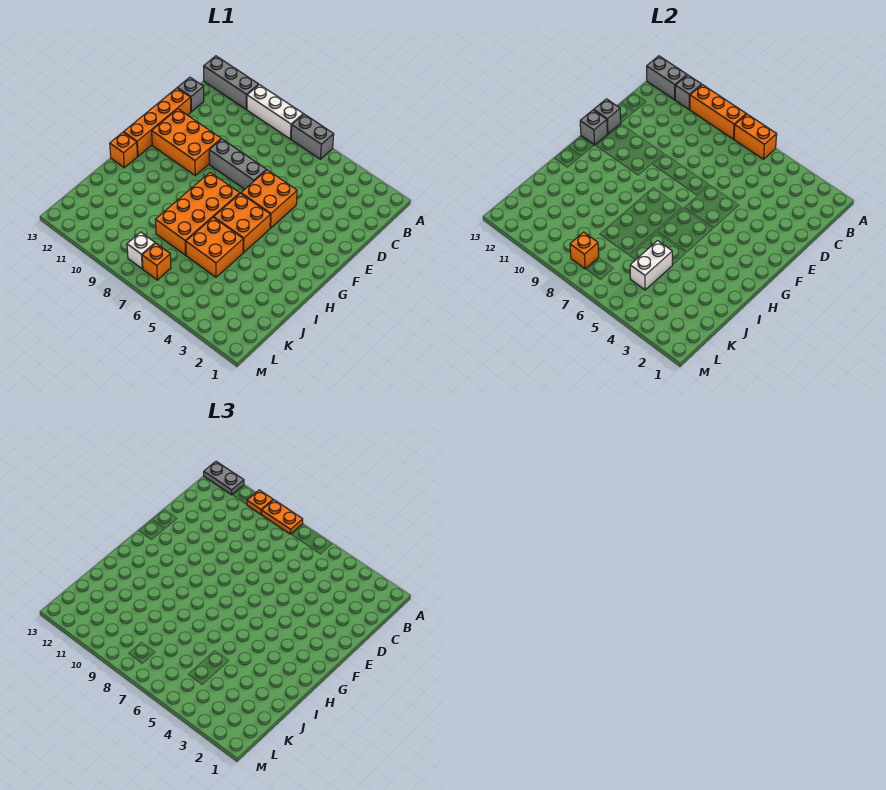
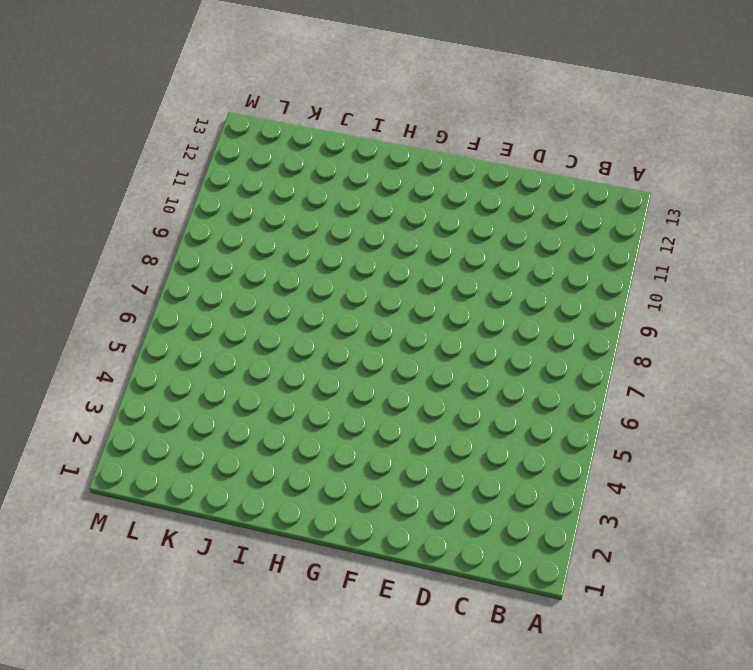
none -> grey 1x2 brick [291,114,334,159]
none -> white 1x3 brick [247,85,303,139]
none -> grey 1x3 brick [204,56,259,109]

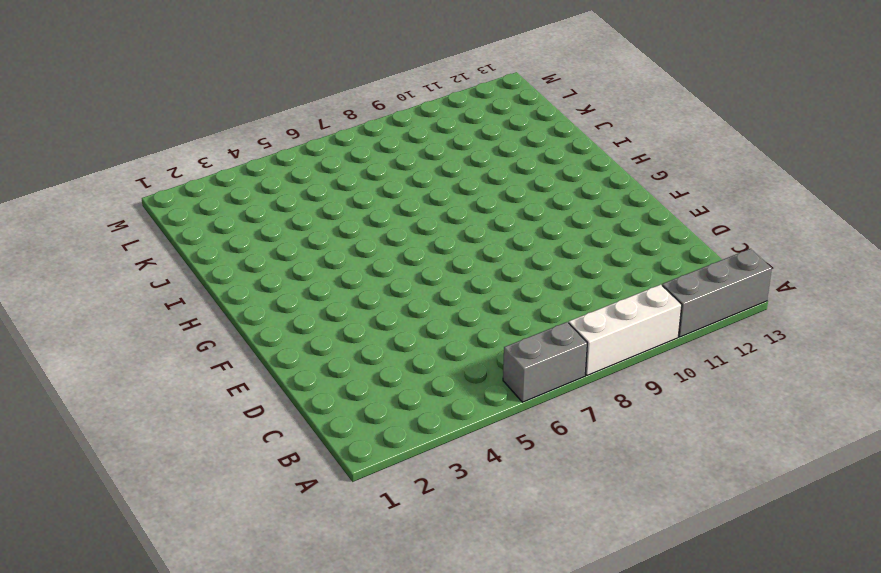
none -> grey 1x1 brick [178,77,204,112]
none -> orange 1x4 brick [124,88,191,156]
none -> orange 2x2 brick [241,170,297,228]

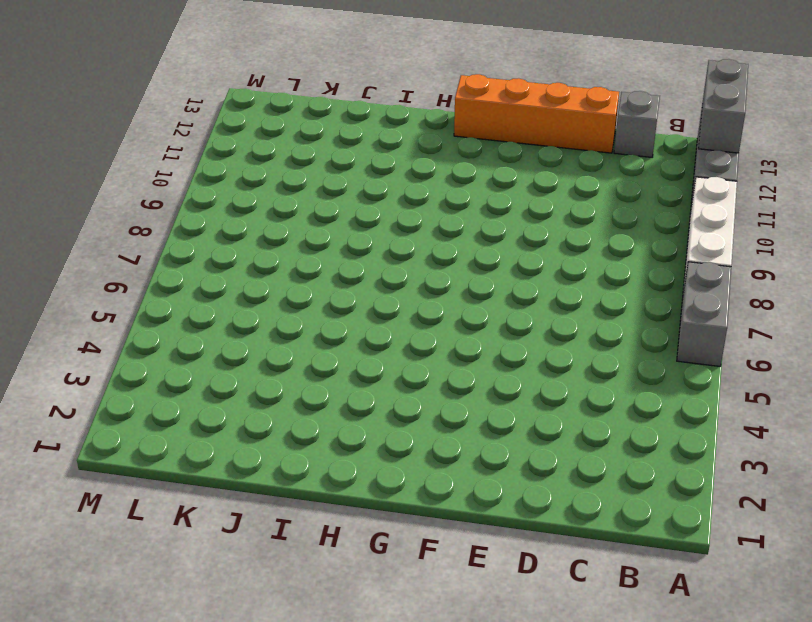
none -> orange 2x2 brick [241,170,297,228]
none -> grey 1x3 brick [209,139,266,189]
none -> orange 2x3 brick [152,109,221,175]

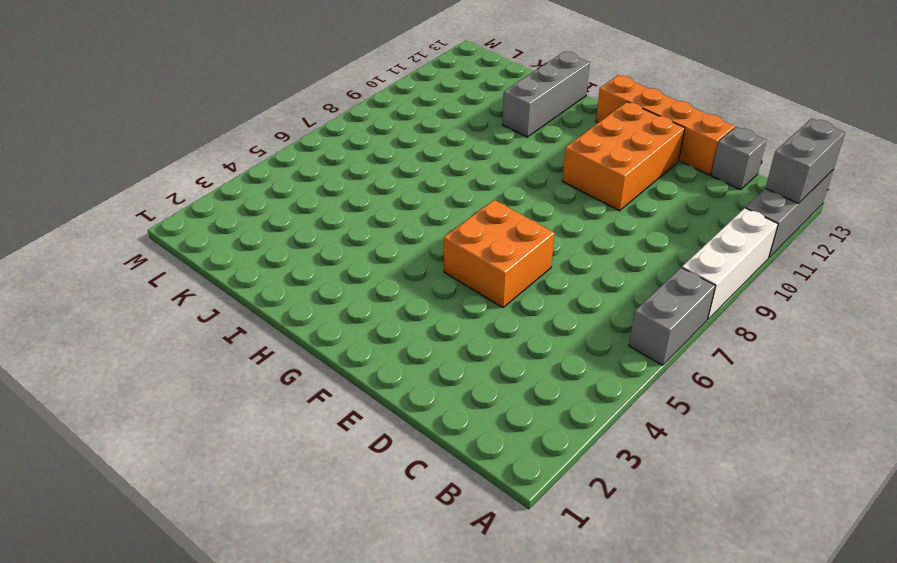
grey 1x3 brick [502,52,590,137] -> grey 1x3 brick moved to [209,139,266,189]
none -> orange 2x2 brick [214,193,270,252]
none -> orange 2x4 brick [156,172,240,255]
none -> orange 1x1 brick [110,133,137,168]

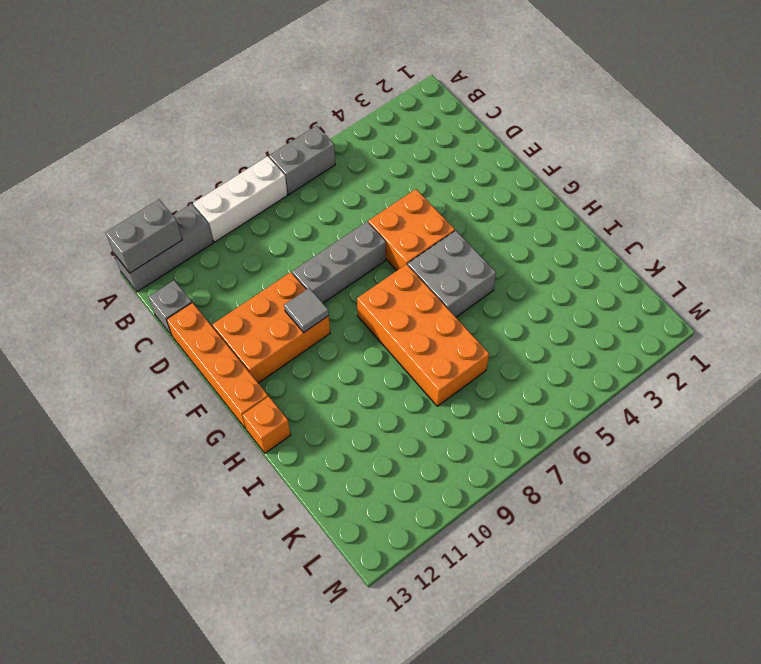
grey 1x1 tile [284,288,329,333] -> none
grey 2x2 brick [408,231,496,317] -> orange 2x2 brick [214,193,270,252]
none -> orange 2x2 brick [186,217,243,277]
none -> orange 1x1 brick [142,243,171,280]
none -> white 1x1 brick [127,232,155,269]

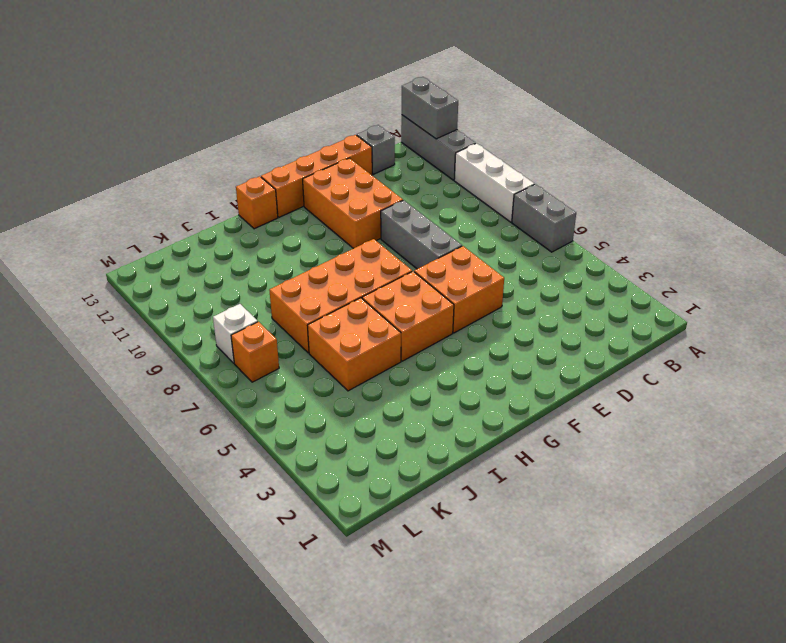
none -> orange 1x2 brick [734,114,777,159]
none -> orange 1x3 brick [690,85,746,139]
none -> grey 1x1 brick [675,75,702,109]

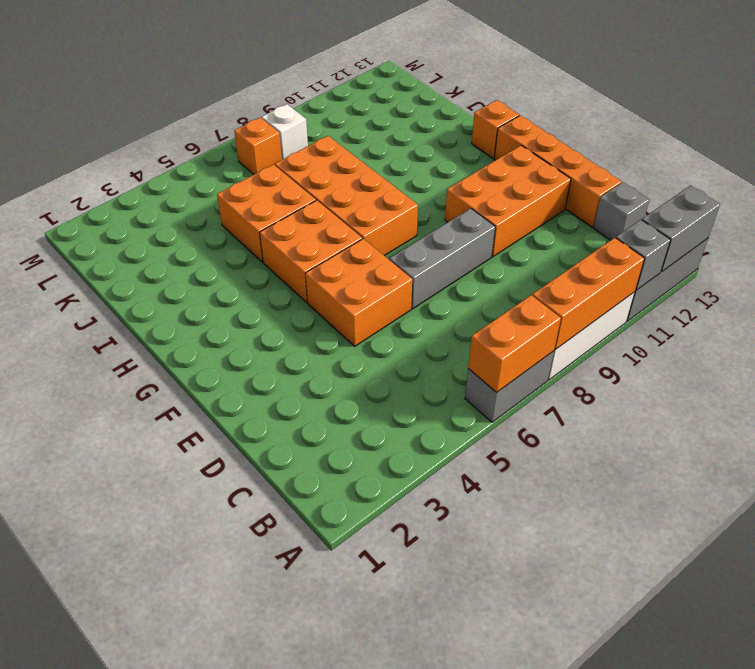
none -> grey 1x1 brick [594,99,621,134]
none -> grey 1x1 brick [580,110,607,145]
none -> white 1x2 brick [630,241,672,290]

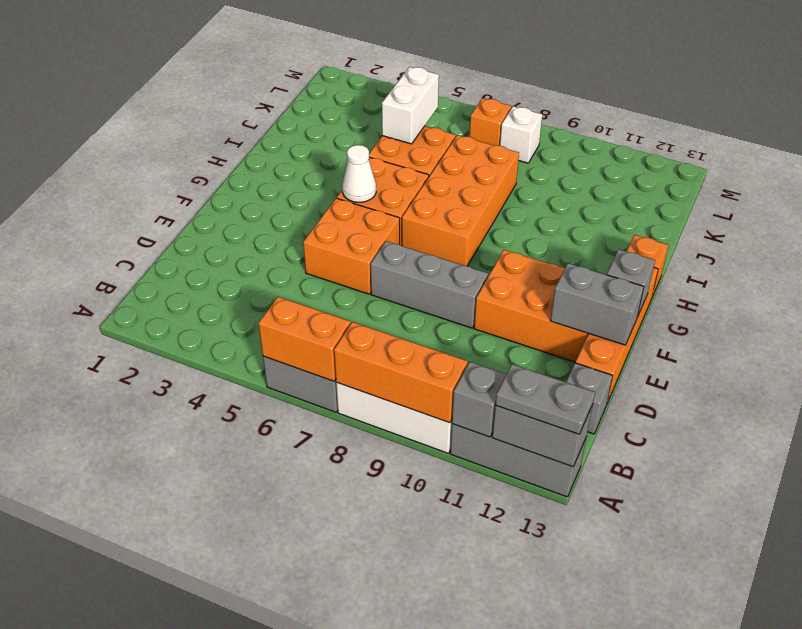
grey 1x2 brick [550,263,644,345] -> grey 1x1 brick [594,99,621,134]
white 1x1 cone [342,145,376,202] -> none
none -> orange 1x1 brick [570,232,599,269]
none -> orange 1x2 plate [262,500,303,534]
none -> orange 1x1 plate [247,490,273,514]

